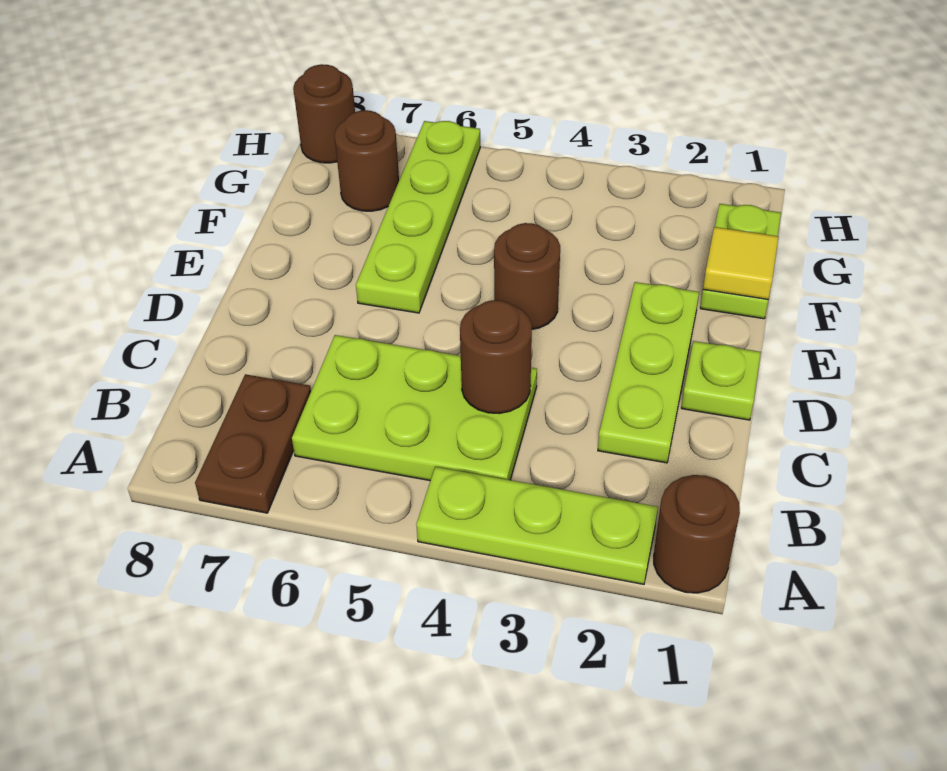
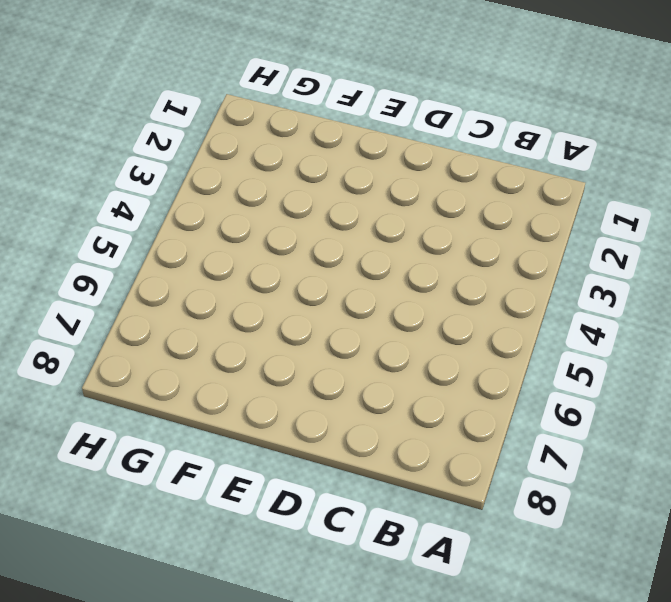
none -> brown 1x1 round brick [654,475,740,593]
none -> lime 1x3 plate [416,467,658,584]
none -> brown 1x2 plate [195,374,311,513]

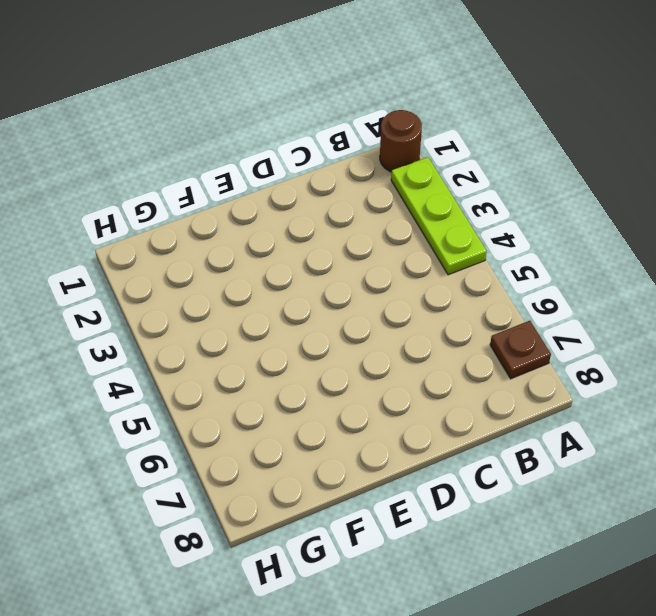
brown 1x1 plate [490,321,551,379] -> brown 1x2 plate [195,374,311,513]
none -> lime 2x3 plate [292,335,537,481]
none -> lime 1x3 plate [598,282,699,463]
none -> lime 1x1 plate [681,341,761,420]

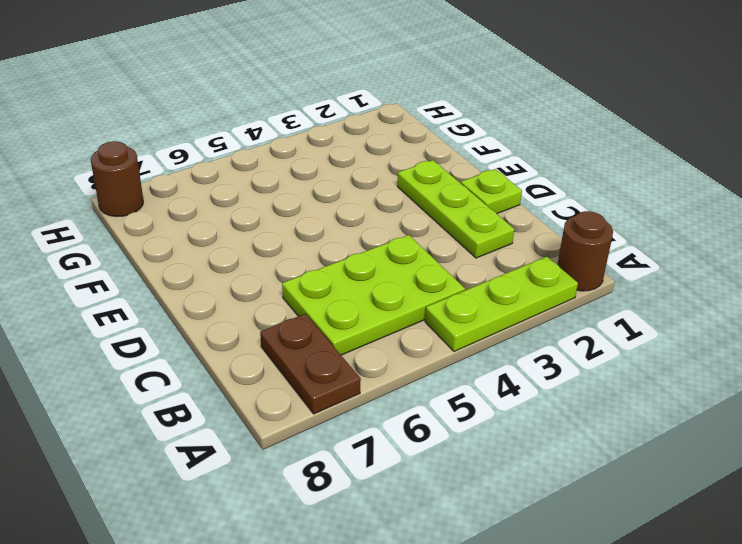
none -> brown 1x1 round brick [494,223,560,329]
none -> lime 1x4 plate [356,121,480,313]
none -> lime 1x2 plate [700,204,781,319]

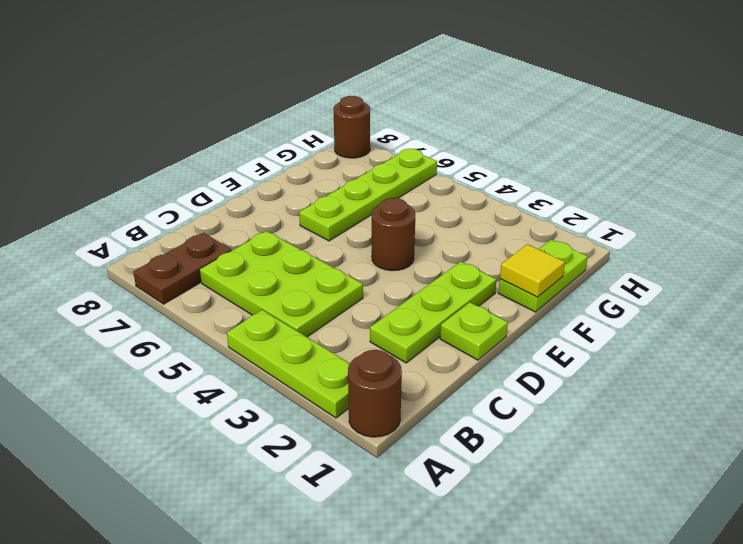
none -> brown 1x1 round brick [334,110,399,211]
none -> brown 1x1 round brick [460,300,532,414]

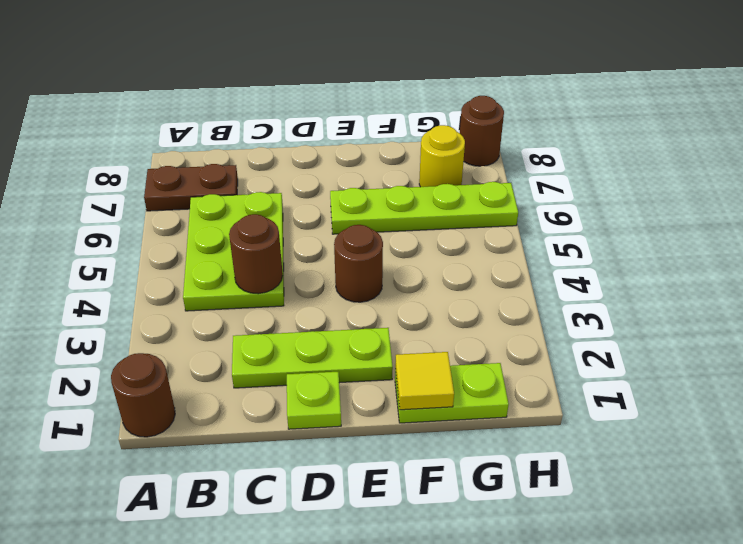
yellow 1x1 round brick [419,125,465,187] -> brown 1x1 round brick [334,110,399,211]
none -> lime 1x3 plate [416,467,658,584]

